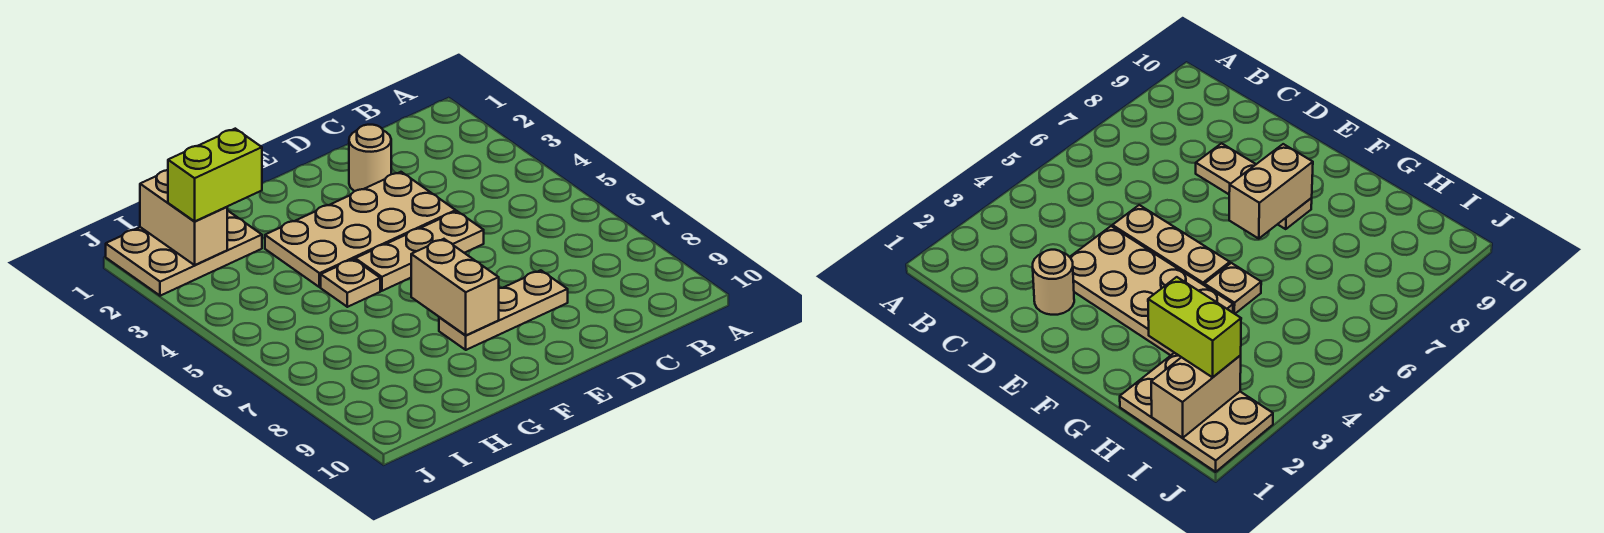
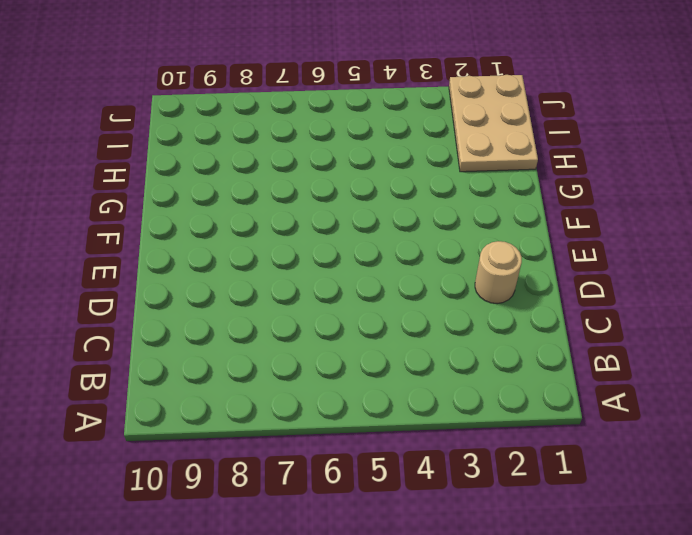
none -> tan 2x4 plate [265,172,456,287]
none -> tan 1x3 plate [355,211,484,291]

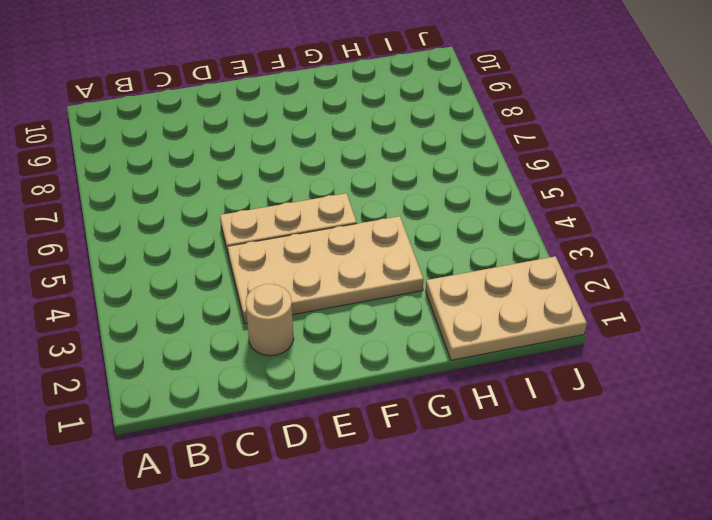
none -> tan 1x3 plate [439,270,568,350]
none -> tan 1x1 plate [321,259,380,307]

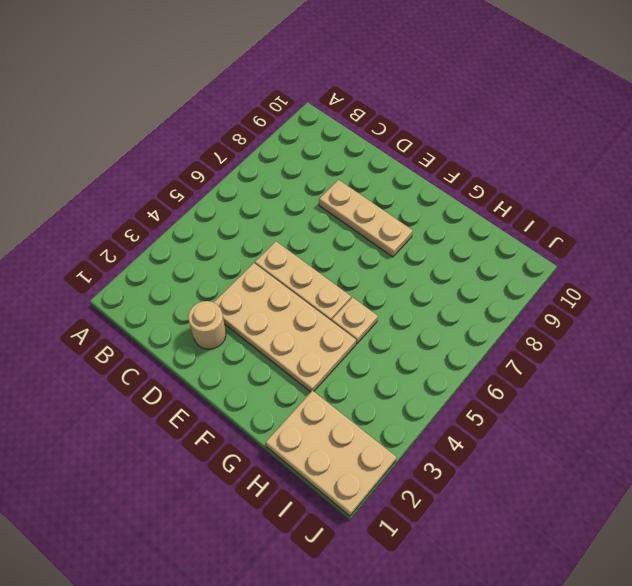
none -> tan 1x2 brick [411,239,499,335]
none -> tan 1x2 brick [140,170,227,265]

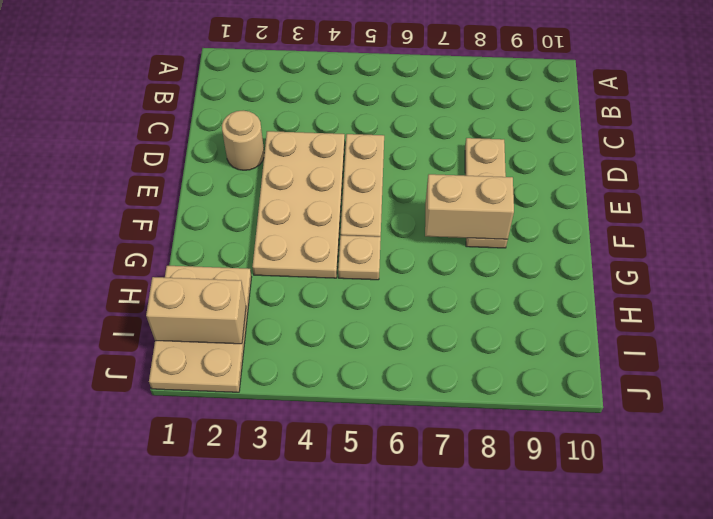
none -> lime 1x2 brick [168,129,262,222]

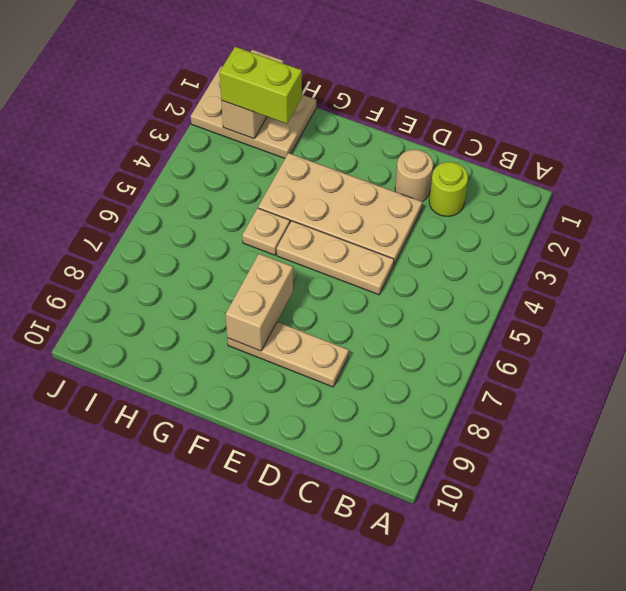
lime 1x1 round brick [429,162,468,216] -> none

